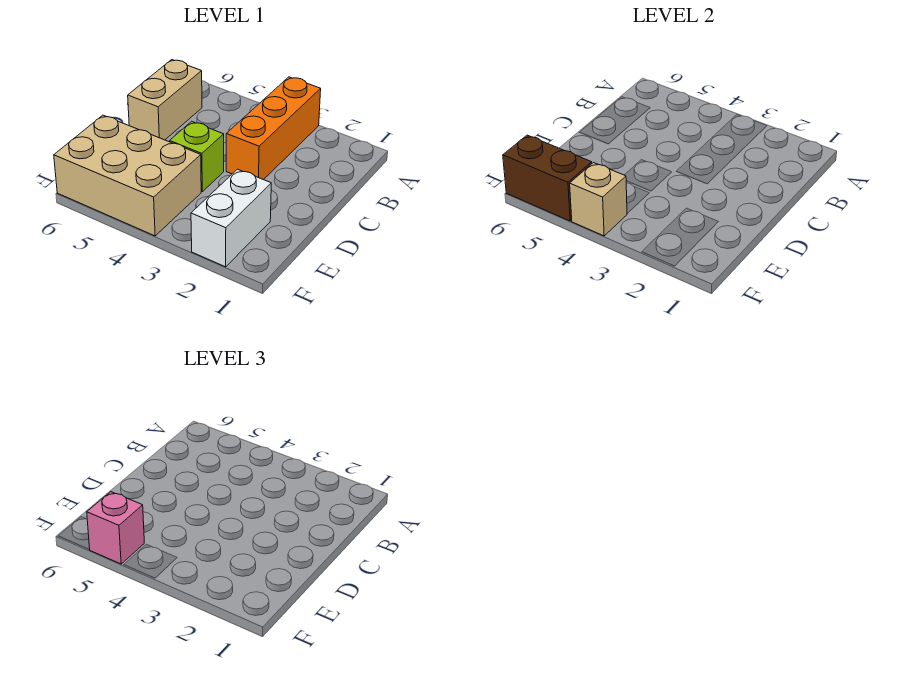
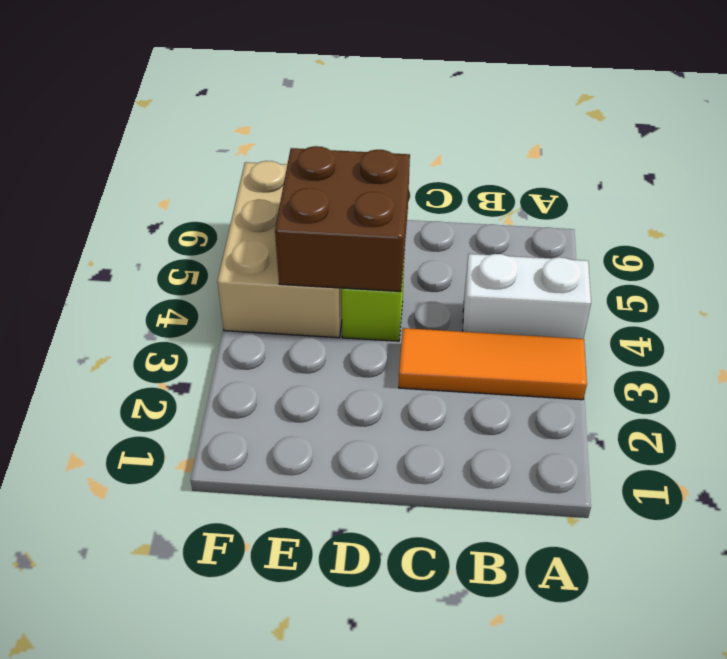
orange 1x3 tile [399,328,587,400] -> orange 1x3 brick [226,77,321,180]
white 1x2 brick [463,254,591,339] -> white 1x2 brick moved to [191,169,271,267]
brown 2x2 brick [275,146,410,291] -> none
none -> tan 1x2 brick [128,60,202,140]
none -> tan 1x1 brick [570,163,627,236]

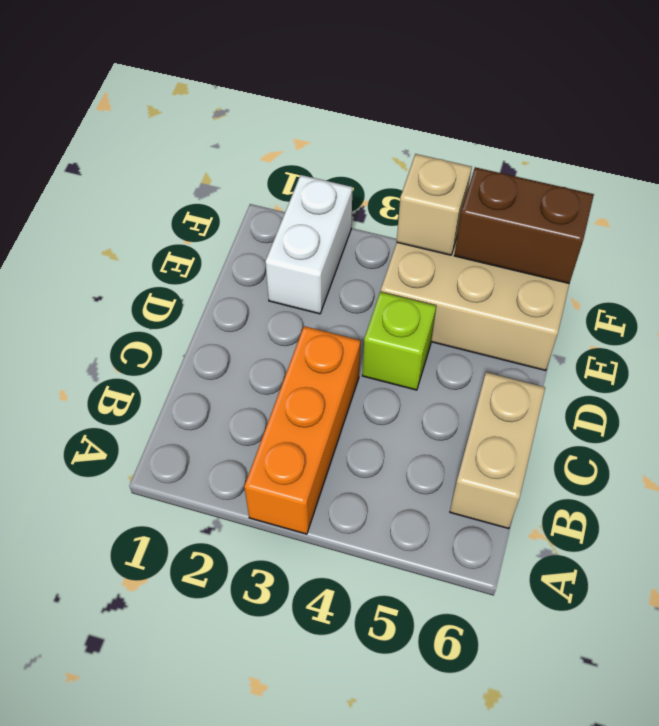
none -> pink 1x1 brick [87,492,144,564]

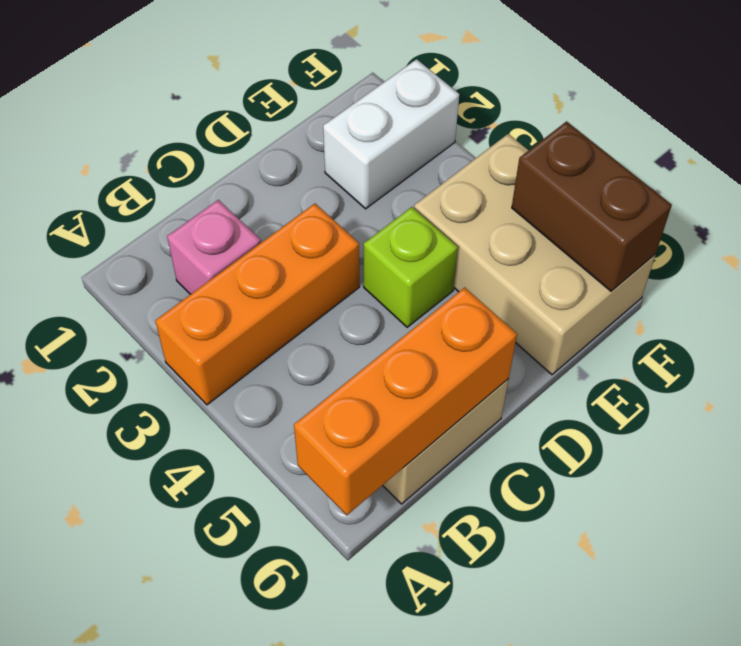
orange 1x3 brick [294,288,517,515] -> none
pink 1x1 brick [167,200,261,294] -> pink 1x1 brick moved to [87,492,144,564]
none -> tan 1x1 brick [570,163,627,236]

